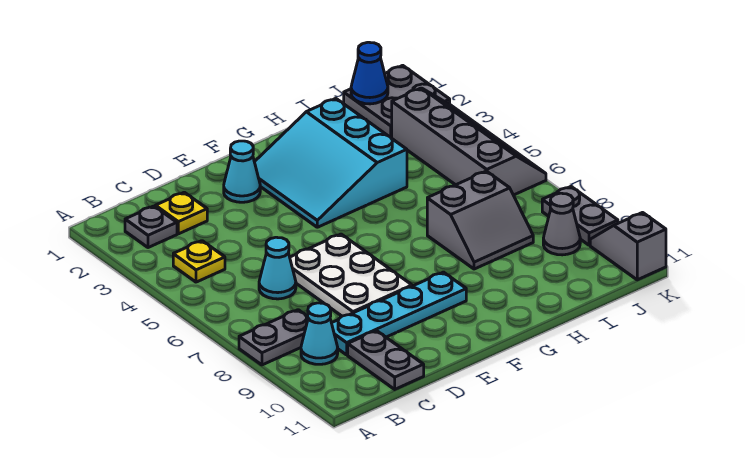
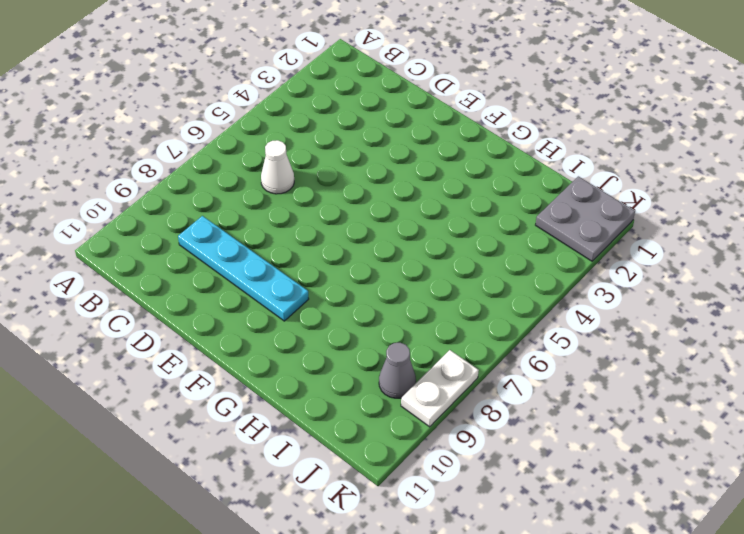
white 1x1 cone [261,140,294,194] -> cyan 1x1 cone [259,237,296,299]
white 1x2 plate [401,350,479,427] -> grey 1x2 plate [542,187,618,245]
none -> grey 1x2 plate [239,310,308,365]
none -> grey 1x1 plate [125,206,177,248]
none -> yellow 1x1 plate [173,241,225,282]

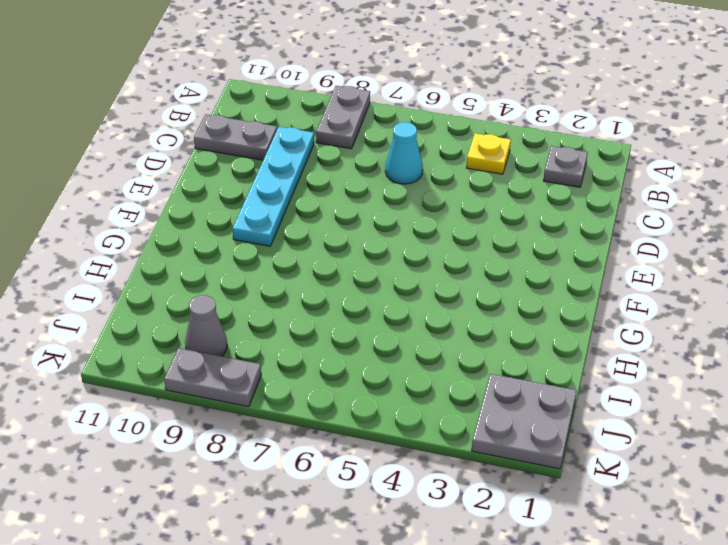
none -> cyan 1x1 cone [301,303,338,364]
none -> yellow 1x1 plate [155,192,207,234]
none -> white 2x3 plate [290,234,412,316]

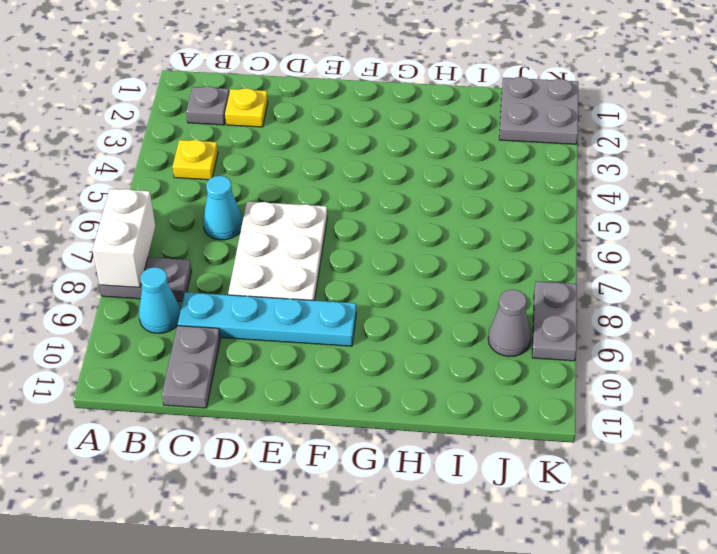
white 1x2 brick [92,189,155,288] -> none
none -> cyan 1x1 cone [224,141,260,202]
none -> cyan 3x3 slope [255,98,407,227]
none -> grey 2x2 slope [427,171,533,269]

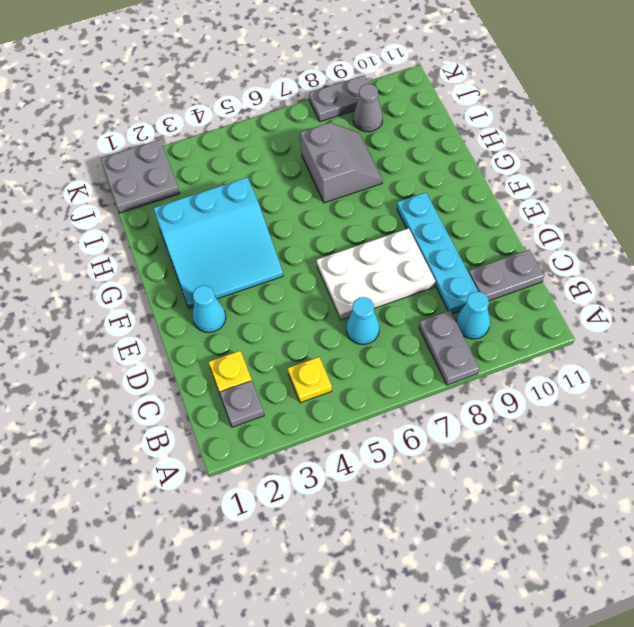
none -> grey 2x4 slope [392,88,546,195]
none -> grey 1x2 slope [590,213,666,280]
none -> blue 1x1 cone [351,42,388,104]

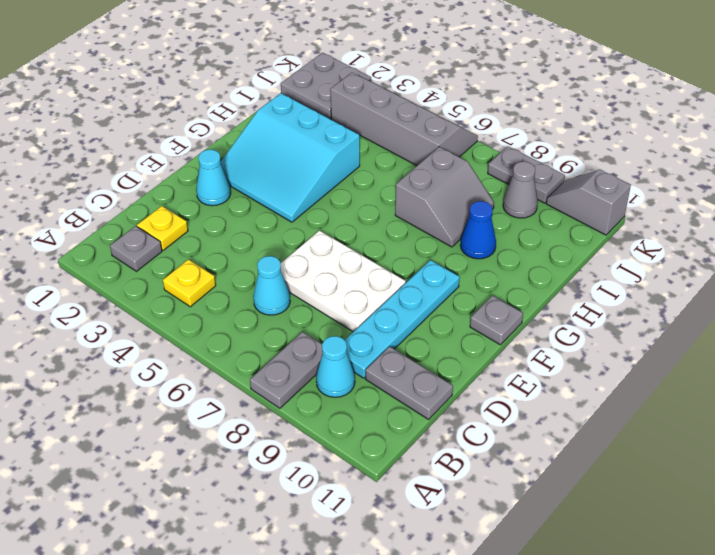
grey 1x1 plate [470,296,523,345] -> none
blue 1x1 cone [460,201,496,259] -> blue 1x1 cone moved to [351,42,388,104]

